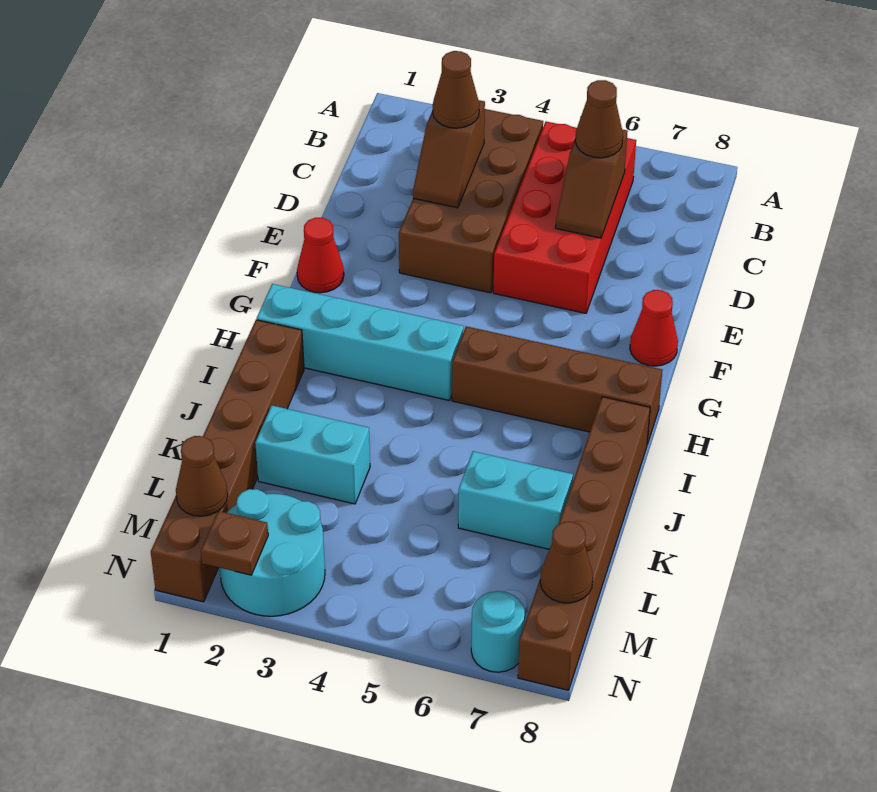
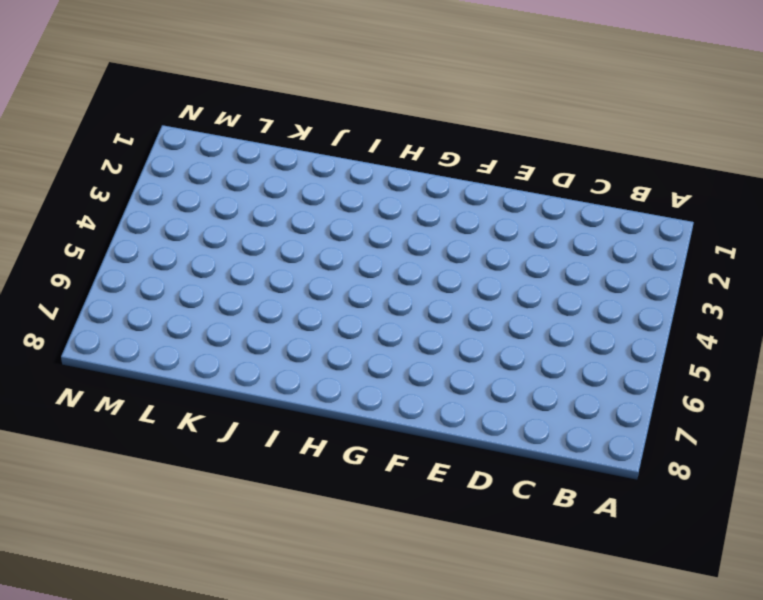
none -> brown 2x4 brick [399,109,543,293]
none -> red 2x4 brick [493,122,636,313]
none -> red 1x1 cone [297,218,344,293]

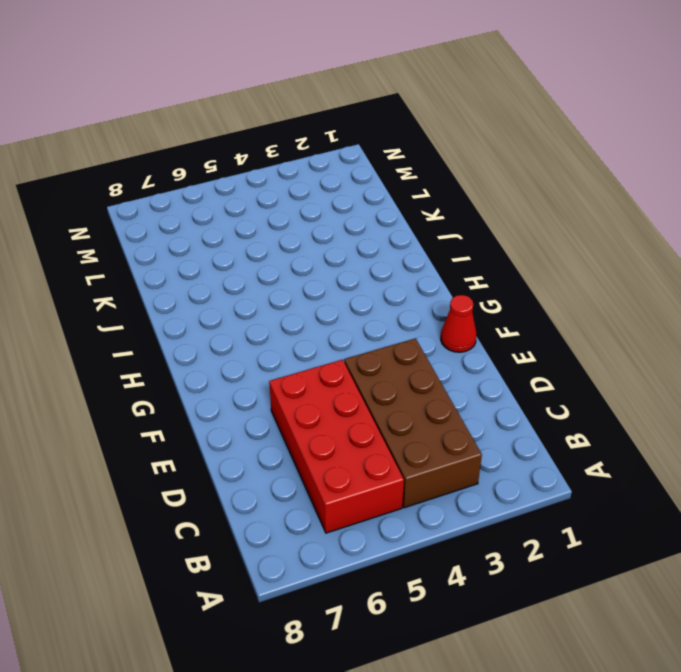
none -> red 1x1 cone [630,290,678,366]
none -> cyan 1x4 brick [257,284,464,401]
none -> brown 1x4 brick [452,326,662,444]

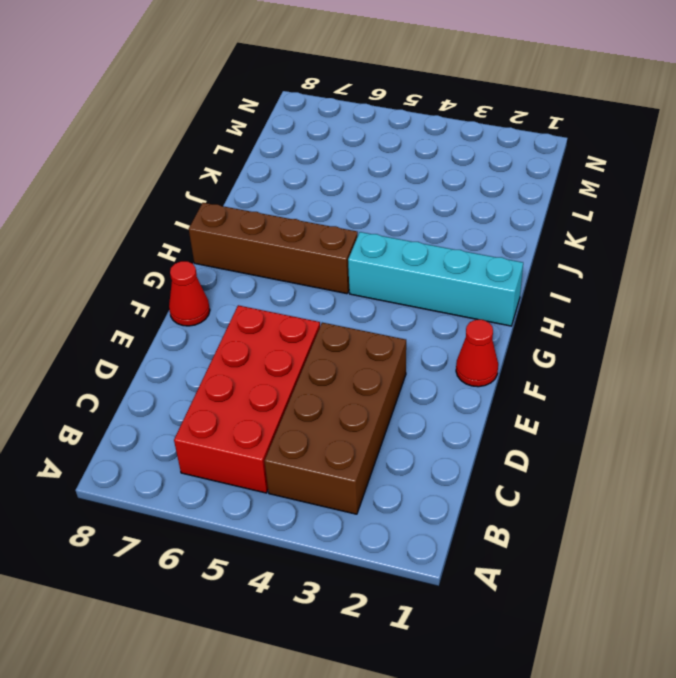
none -> brown 1x6 brick [151,320,304,602]
none -> brown 1x6 brick [518,397,650,690]
none -> cyan 1x2 brick [255,406,370,504]

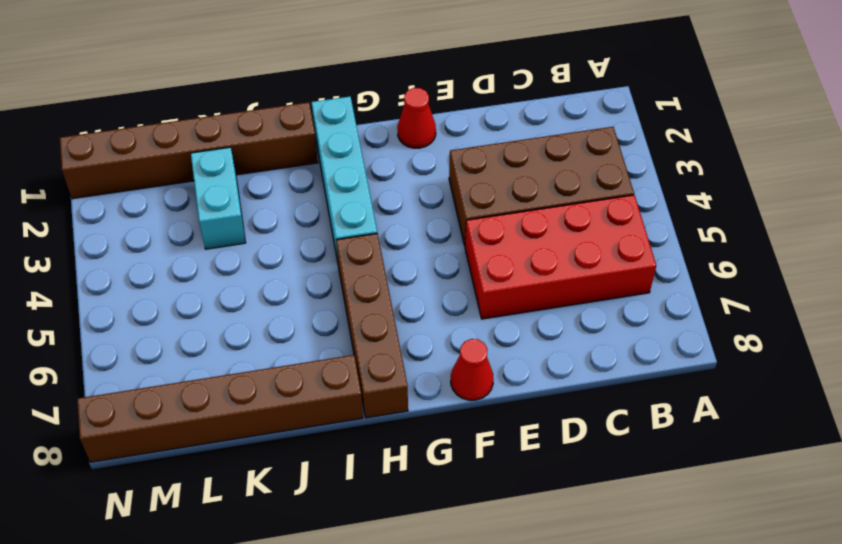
none -> cyan 1x2 brick [458,451,573,549]
none -> cyan 2x2 round brick [220,489,325,616]
none -> cyan 1x1 round brick [471,591,525,672]

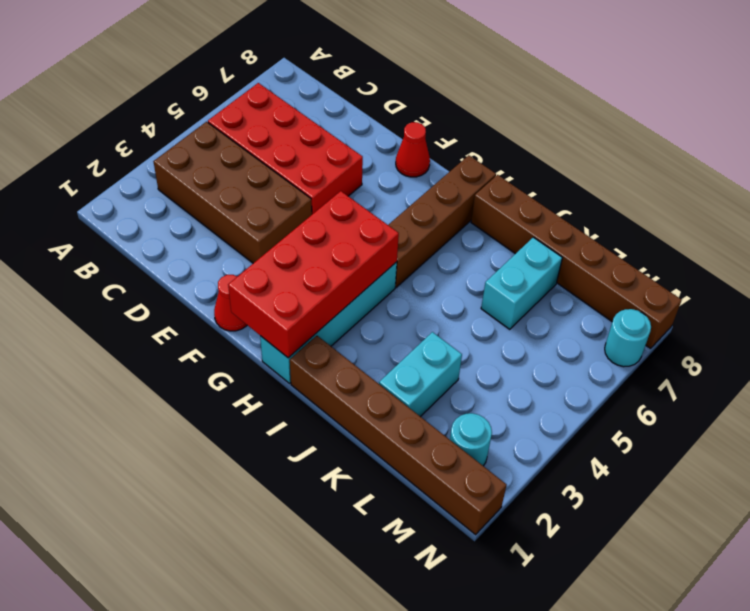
red 2x4 brick [228,191,399,358] -> none
cyan 1x1 round brick [450,413,492,466] -> cyan 2x2 round brick [220,489,325,616]
none -> brown 1x2 slope [413,100,485,208]
none -> brown 1x2 slope [555,129,628,238]
none -> brown 1x1 cone [176,436,228,516]

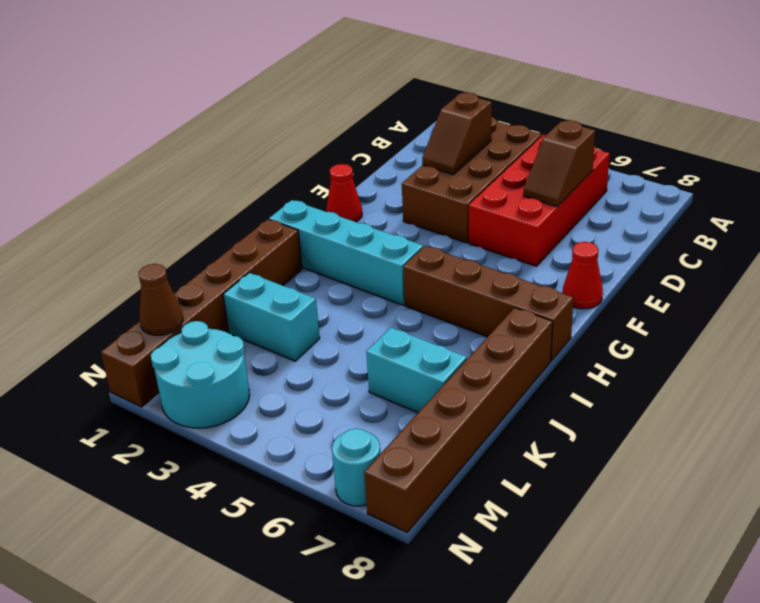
none -> brown 1x1 cone [540,522,593,603]
none -> brown 1x1 plate [201,511,268,575]
none -> brown 1x1 cone [433,51,479,128]

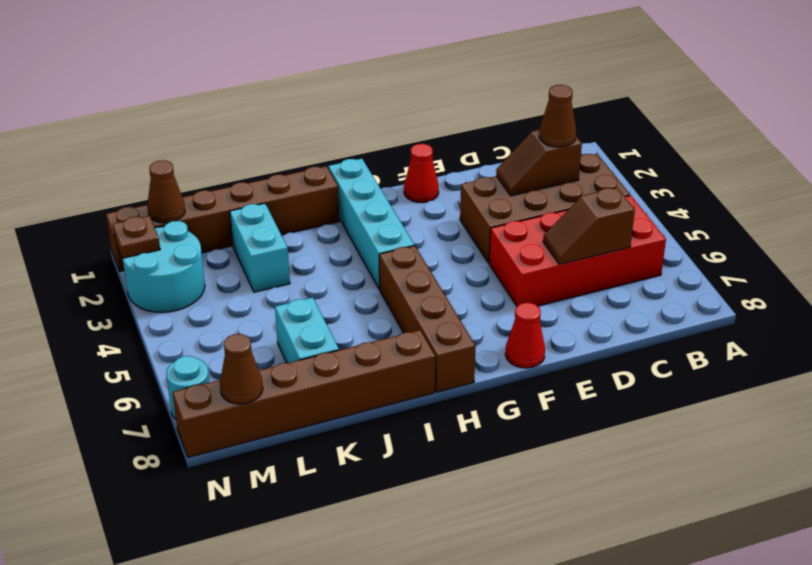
none -> brown 1x1 cone [575,80,623,158]

